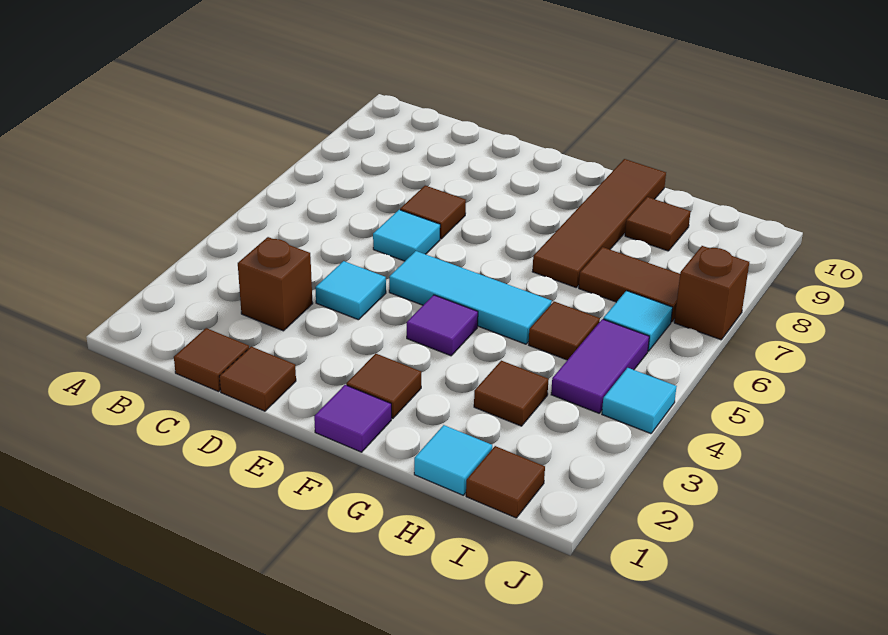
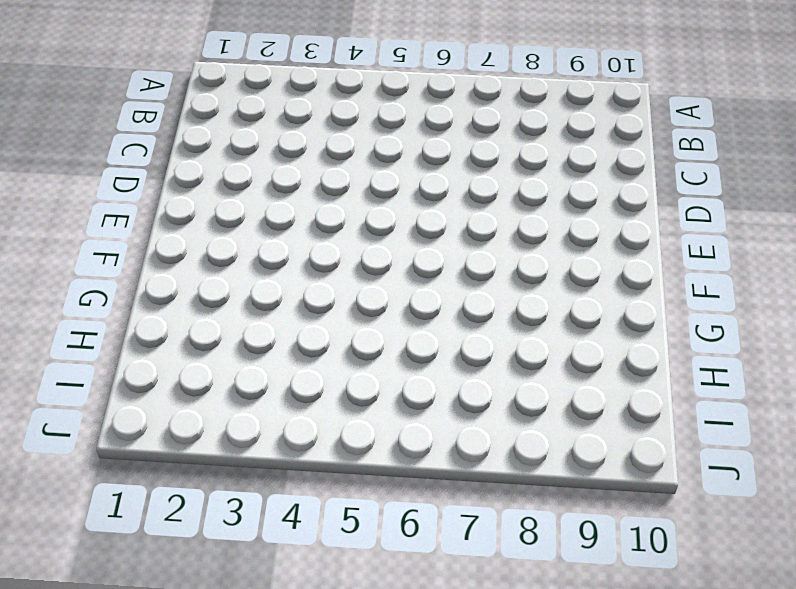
none -> brown 1x1 tile [174,328,249,392]
none -> brown 1x1 brick [238,237,313,331]
none -> brown 1x1 tile [219,347,296,411]

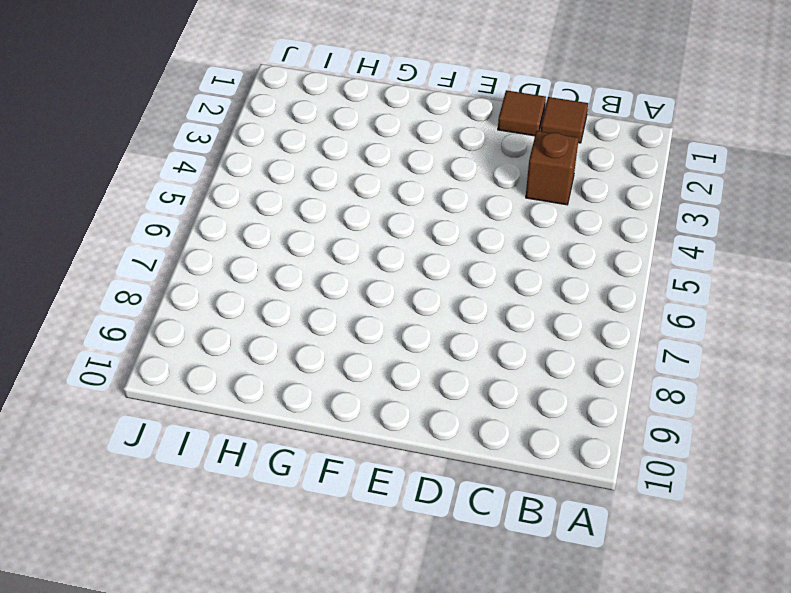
none -> cyan 1x1 tile [315,261,386,320]
none -> cyan 1x1 tile [373,210,440,261]
none -> brown 1x1 tile [400,186,466,239]

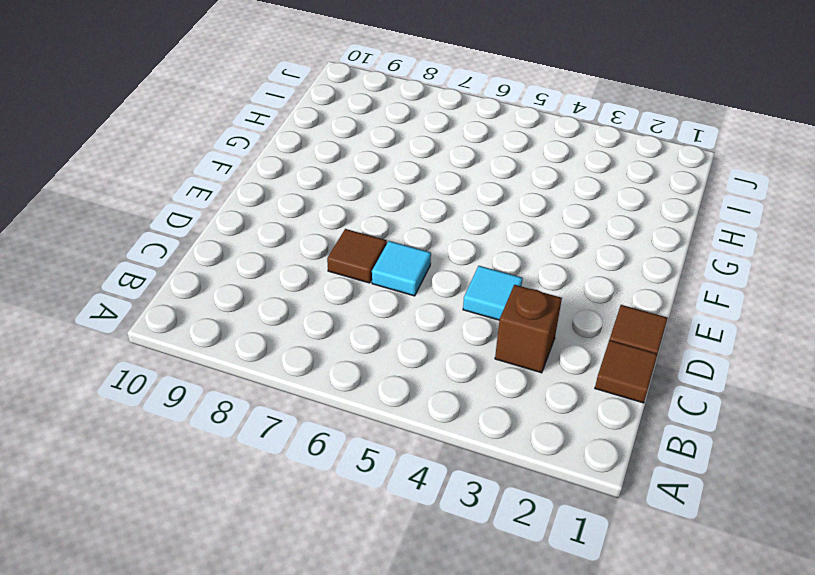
none -> cyan 1x3 tile [389,251,552,344]
none -> purple 1x1 tile [314,385,391,452]
none -> brown 1x1 tile [346,354,421,419]

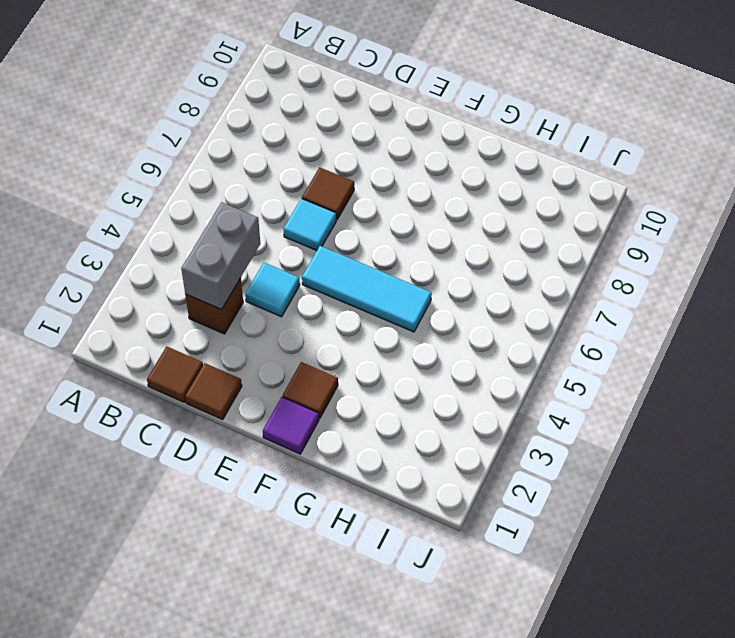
grey 1x2 brick [181,202,260,309] -> none
none -> purple 1x1 tile [407,295,478,356]
none -> brown 1x4 tile [532,159,666,287]
none -> cyan 1x1 tile [414,425,492,495]

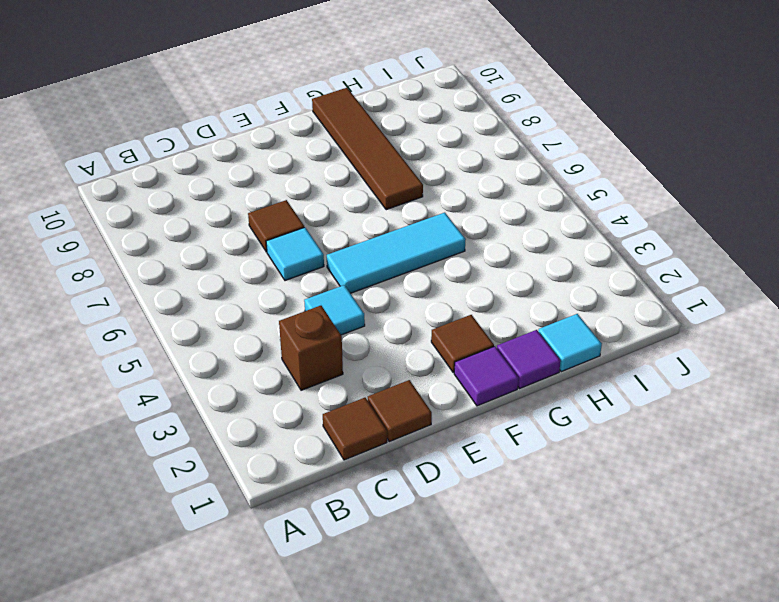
purple 1x1 tile [497,330,561,389] -> purple 1x1 tile moved to [407,295,478,356]
none -> brown 1x1 tile [474,361,549,426]
none -> brown 1x1 tile [529,302,600,360]
none -> brown 1x2 tile [579,247,680,322]

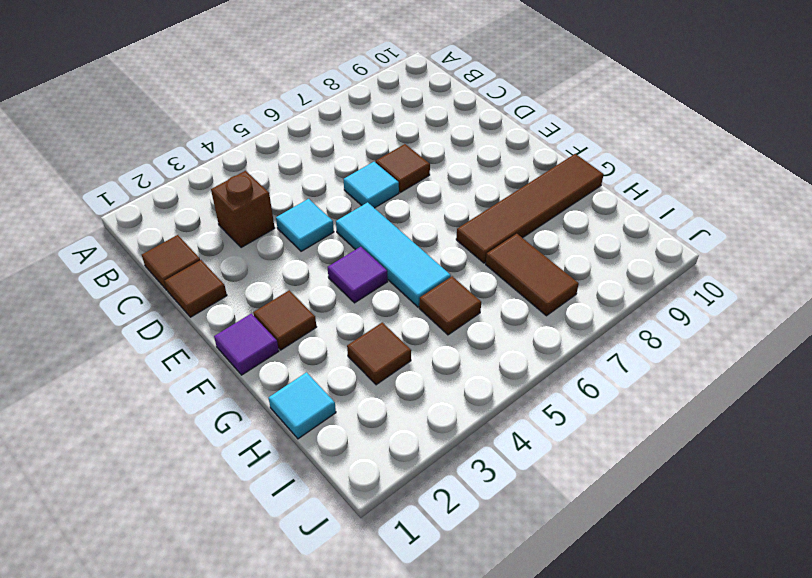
none -> brown 1x1 tile [625,197,691,251]
none -> brown 1x1 tile [466,446,545,518]
none -> purple 1x2 tile [551,319,649,413]

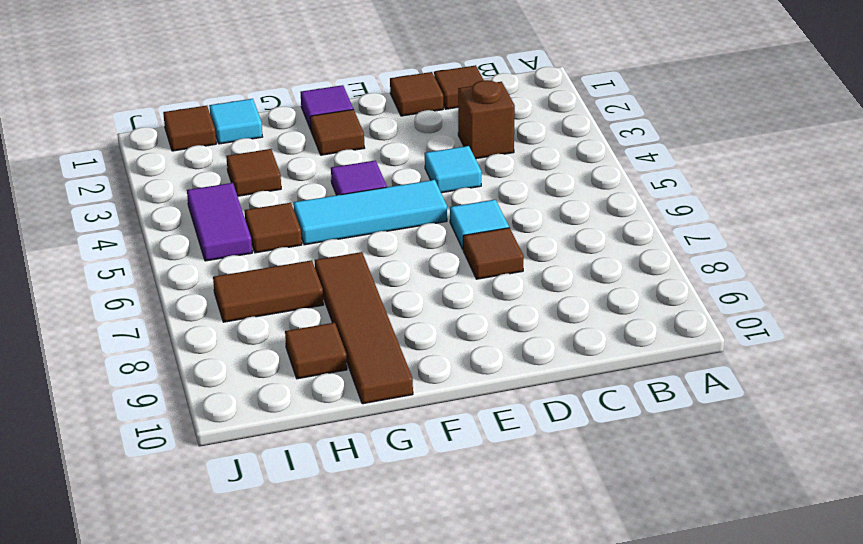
none -> cyan 1x1 tile [603,291,673,351]
none -> cyan 1x1 tile [602,368,677,434]
none -> brown 1x1 brick [674,246,749,340]

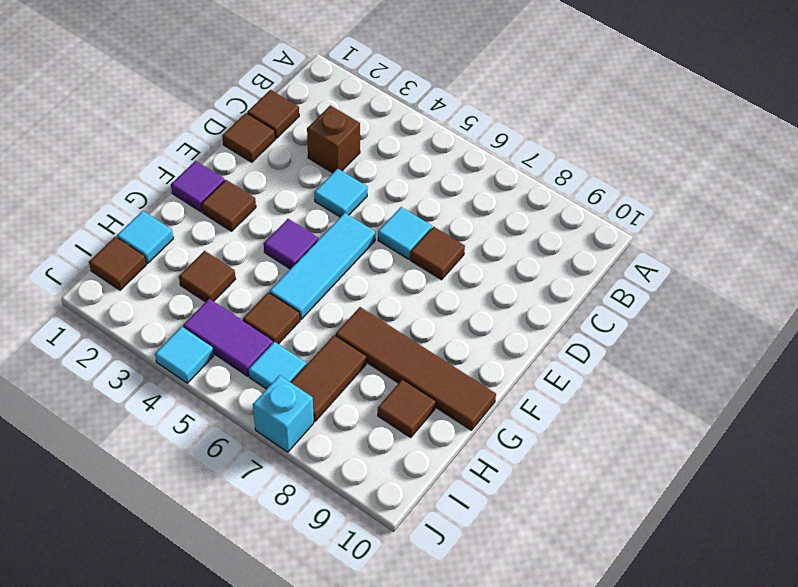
cyan 1x1 brick [253,375,314,452] -> brown 1x1 brick [674,246,749,340]

